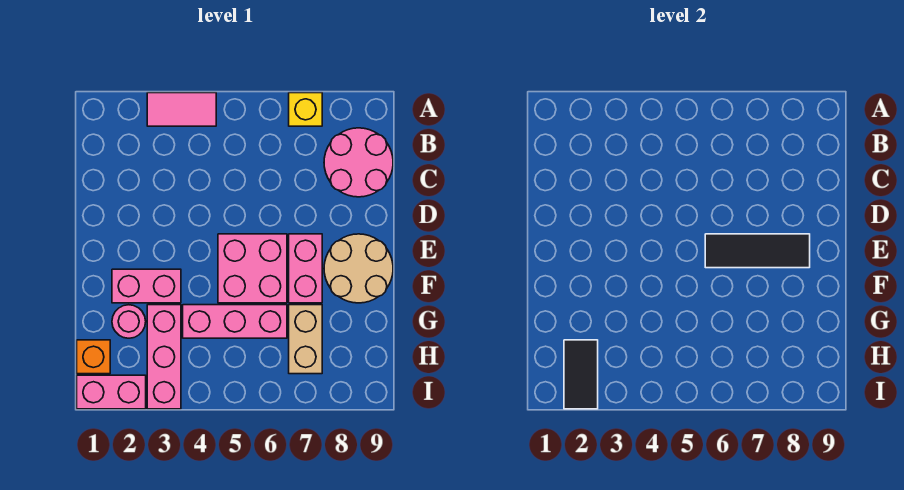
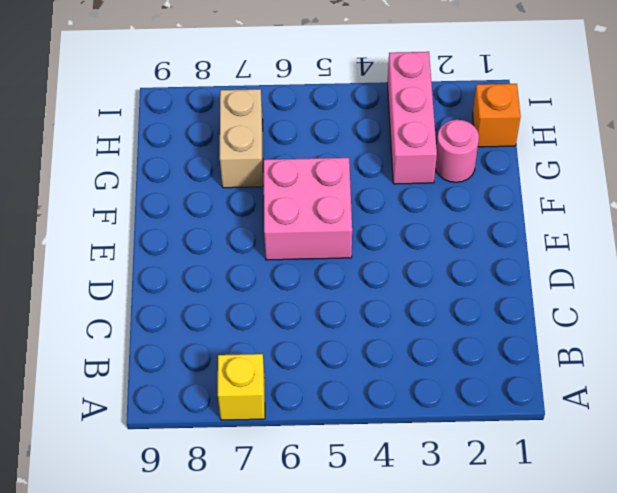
none -> pink 1x2 tile [147,93,216,126]
none -> pink 2x2 round brick [324,128,393,197]
none -> pink 1x2 brick [289,234,322,303]

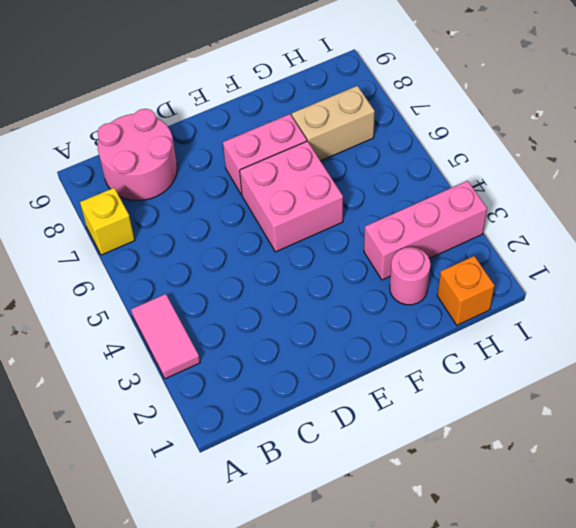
none -> tan 2x2 round brick [324,234,393,303]
none -> pink 1x2 brick [112,269,181,303]
none -> pink 1x3 brick [183,305,287,338]

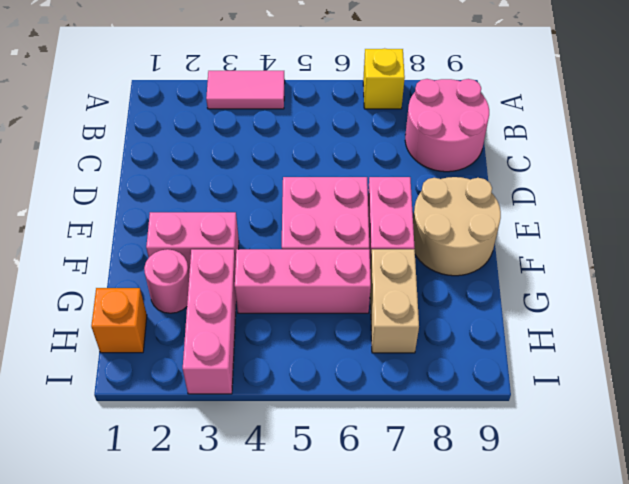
none -> pink 1x2 brick [77,375,146,409]
none -> black 1x3 tile [705,234,810,268]
none -> black 1x2 tile [564,340,598,409]

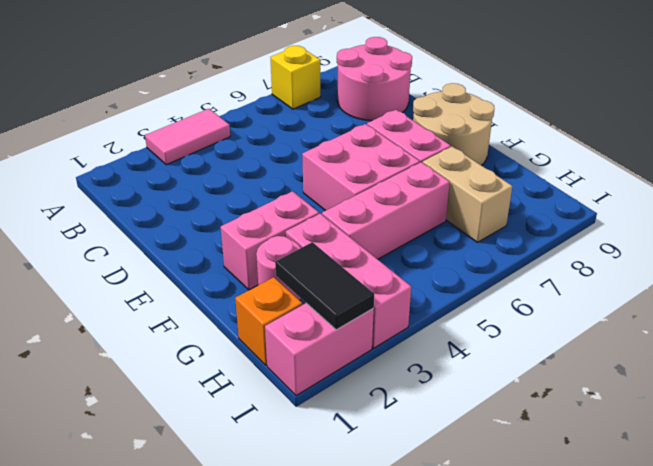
none -> black 1x3 tile [705,234,810,268]

